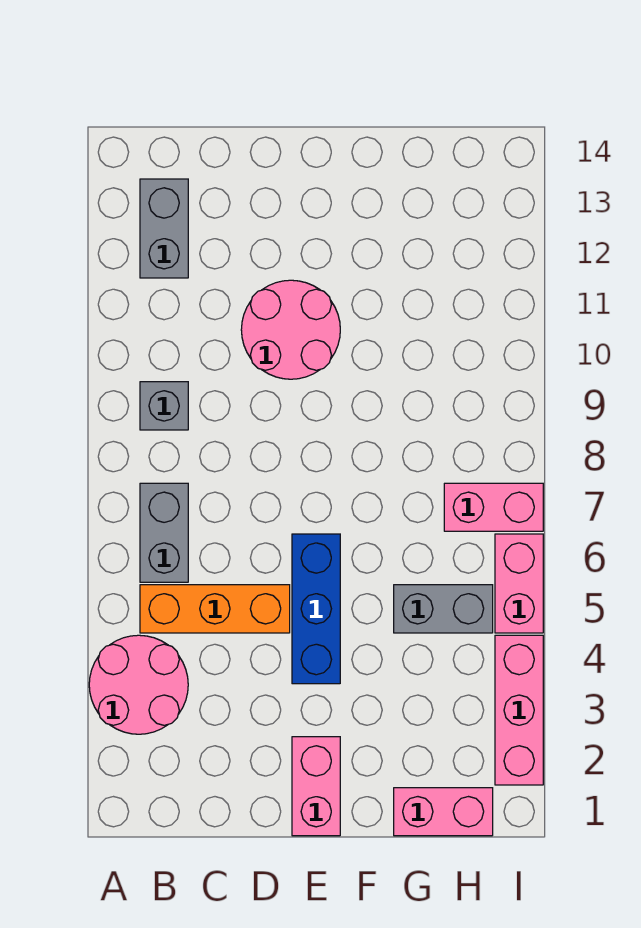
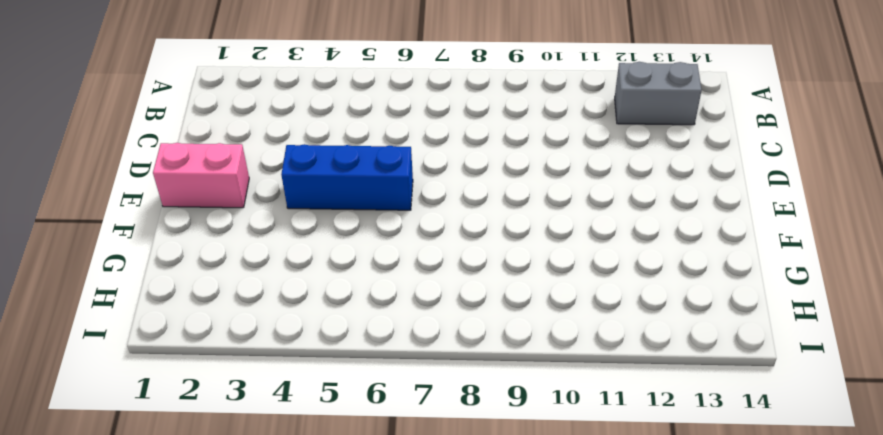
none -> pink 2x2 round brick [89,635,188,734]
none -> orange 1x3 brick [140,585,290,633]
none -> grey 1x2 brick [140,483,188,582]

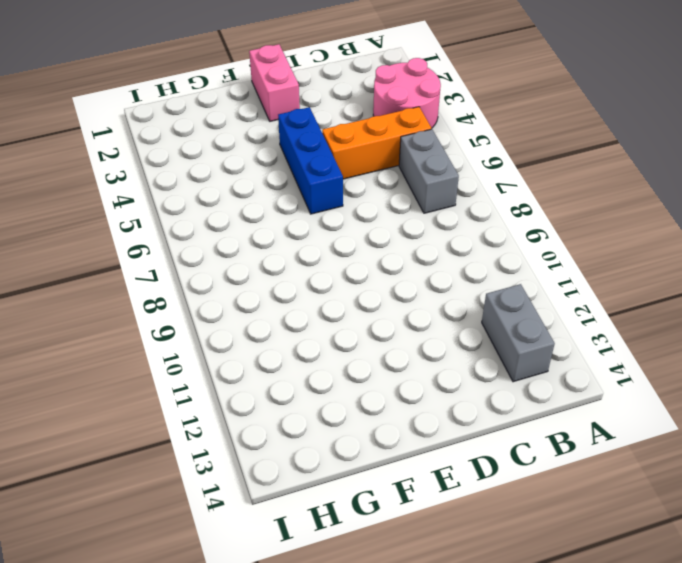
none -> grey 1x1 brick [140,382,188,430]
none -> pink 2x2 round brick [241,280,340,379]
none -> pink 1x2 brick [394,788,493,836]

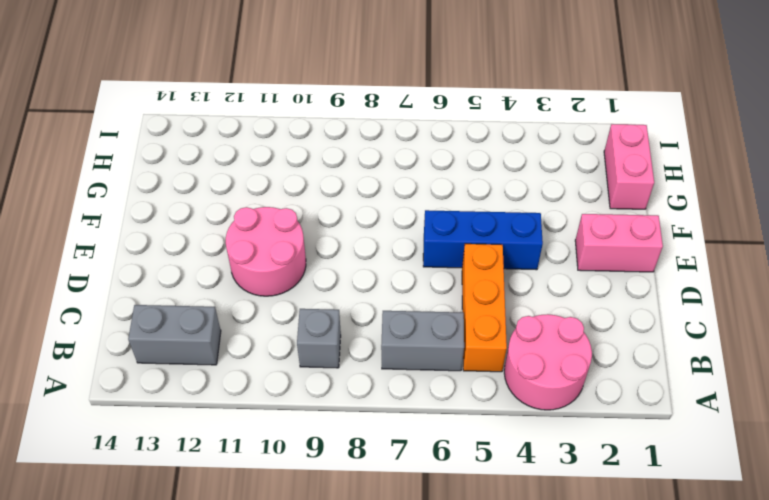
none -> grey 1x2 brick [394,585,493,633]
none -> pink 1x2 brick [444,483,543,531]
none -> pink 1x3 brick [495,635,543,785]

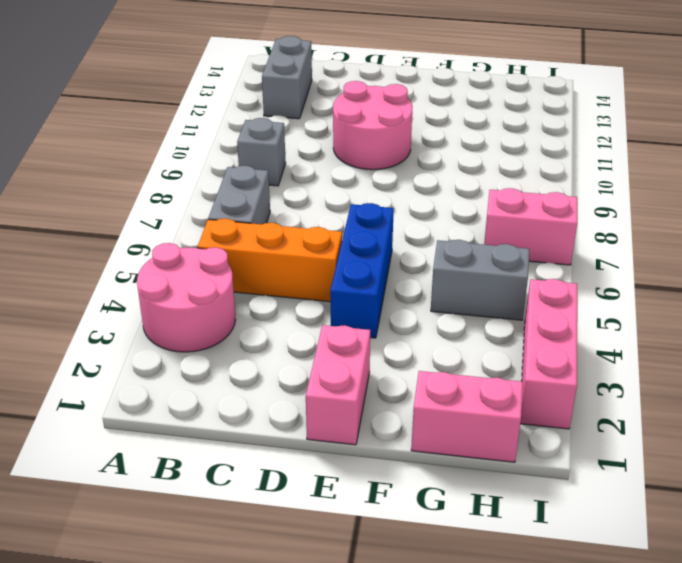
none -> pink 1x2 brick [495,534,543,633]

